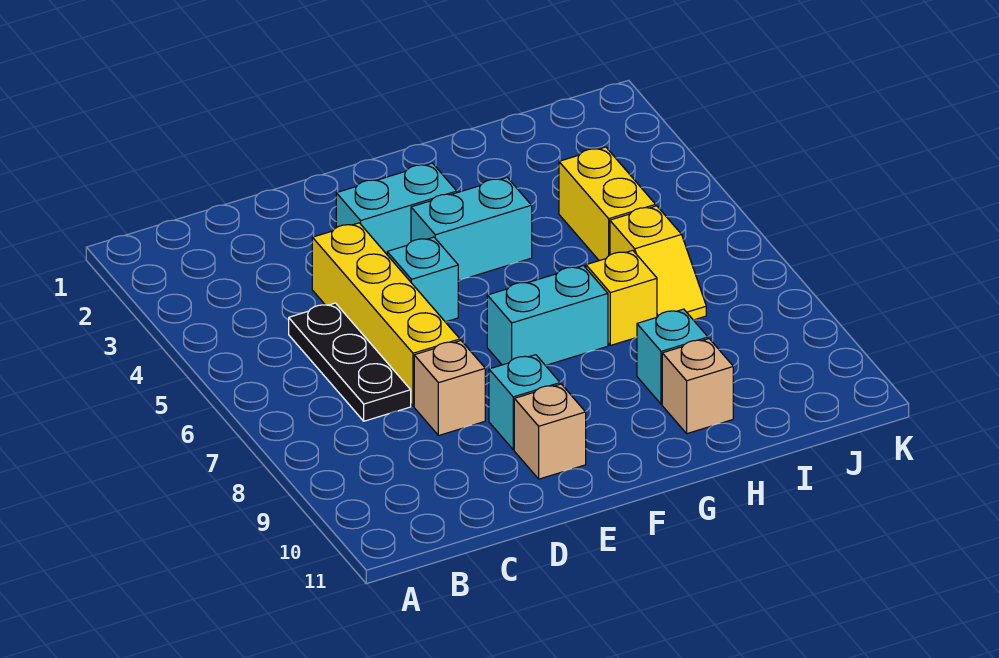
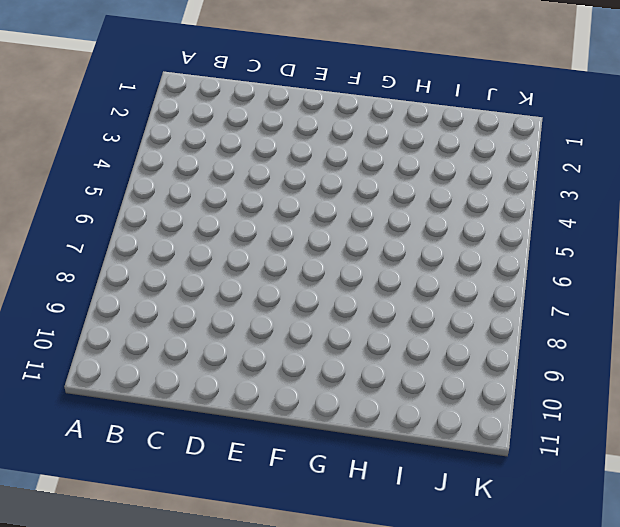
none -> black 1x3 plate [289,303,411,421]
none -> yellow 1x4 brick [312,223,460,406]
none -> tan 1x1 brick [414,341,485,436]

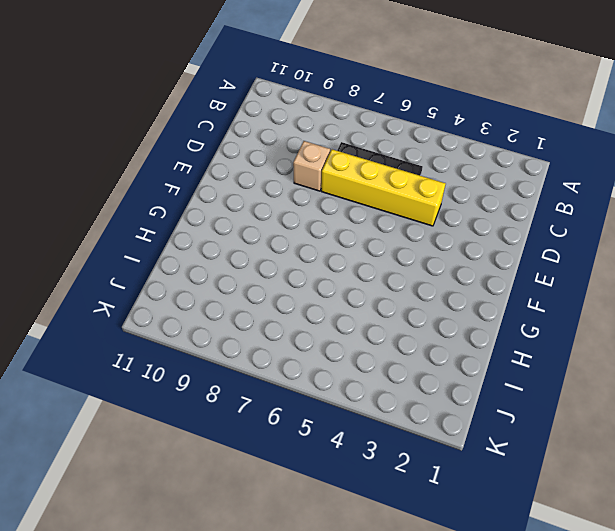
none -> cyan 1x2 brick [336,163,457,254]
none -> cyan 1x1 brick [387,237,458,322]
none -> cyan 1x1 brick [489,355,560,450]

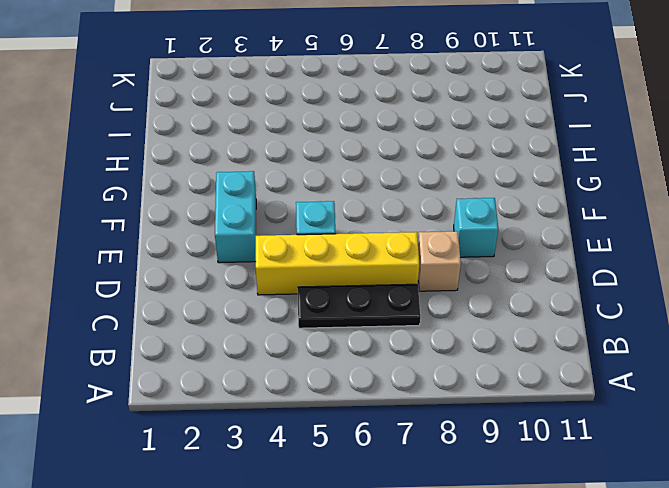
none -> tan 1x1 brick [514,384,586,479]
none -> cyan 1x2 brick [411,178,532,281]
none -> cyan 1x2 brick [487,266,608,366]

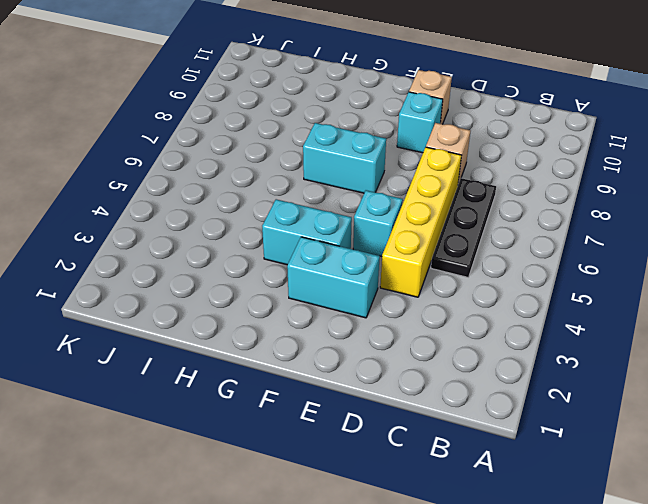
none -> yellow 1x1 brick [586,250,657,345]
none -> cyan 1x1 brick [637,309,708,404]
none -> tan 1x1 brick [662,339,733,434]

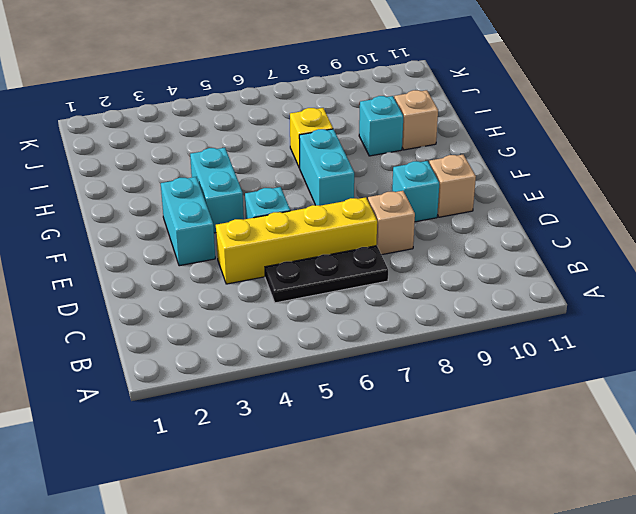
none -> yellow 1x2 brick [559,147,656,261]
none -> yellow 1x2 slope [610,206,706,320]

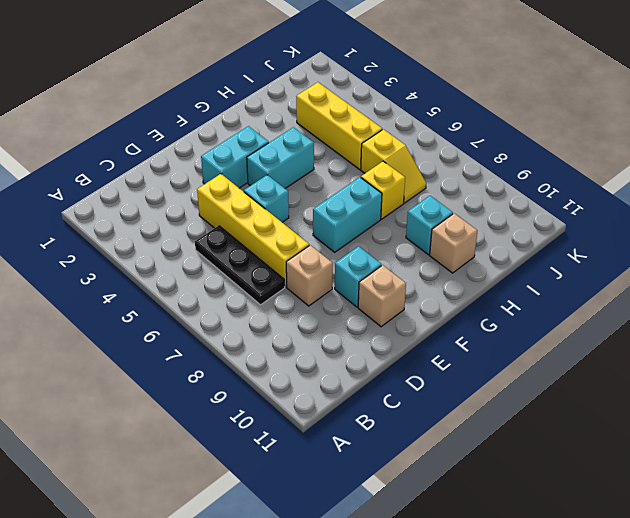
yellow 1x3 brick [296,82,382,169] -> yellow 1x2 brick [559,147,656,261]

